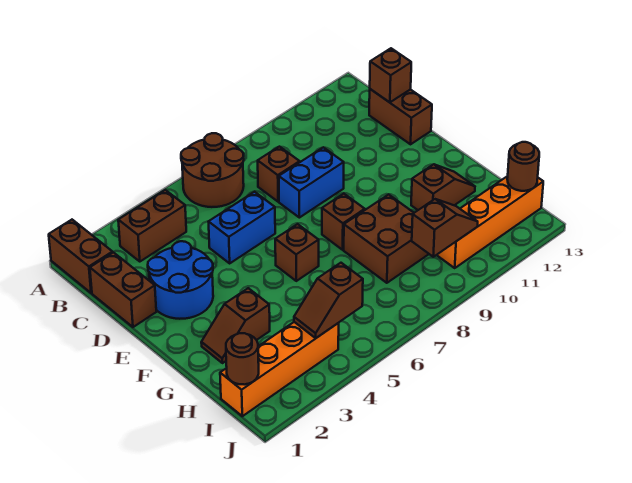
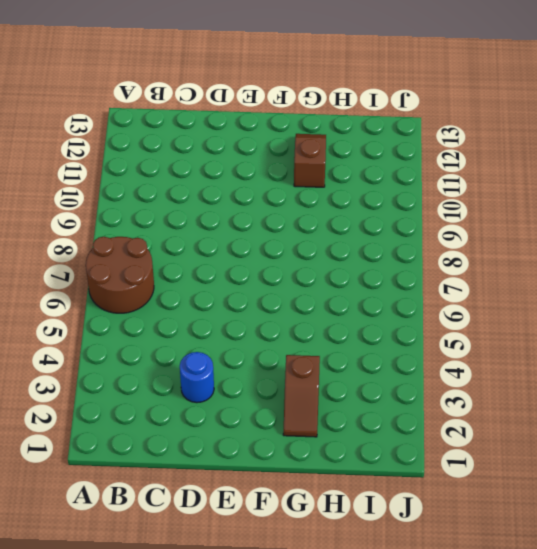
blue 1x1 round brick [180,352,214,403] -> blue 2x2 round brick [148,241,213,319]
none -> brown 1x2 brick [49,220,113,293]
none -> brown 1x2 brick [118,190,186,262]
none -> brown 1x2 brick [90,252,156,327]

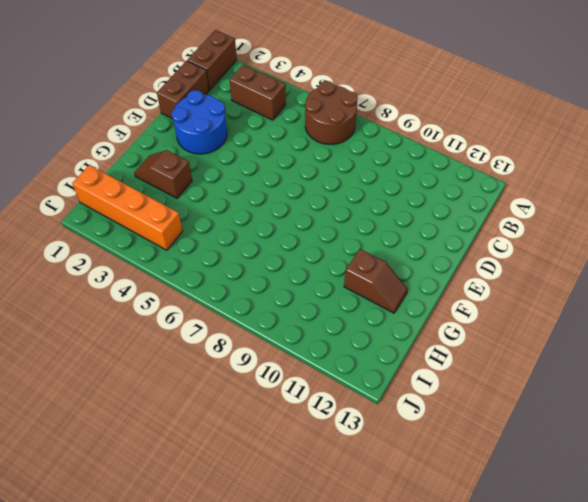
none -> brown 1x1 brick [258,147,300,202]
none -> brown 1x2 brick [369,89,432,144]
none -> blue 1x2 brick [208,192,275,263]

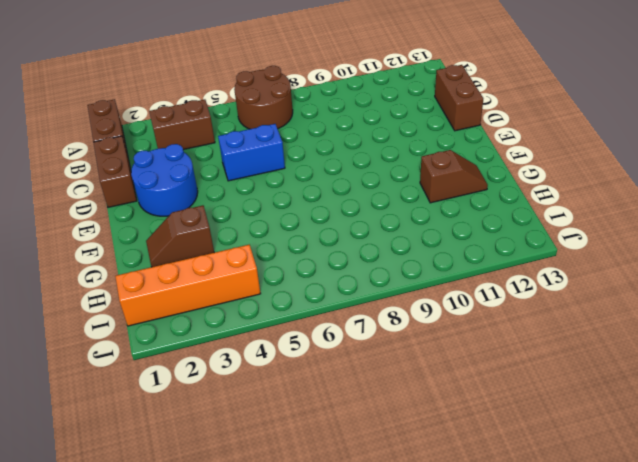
none -> brown 1x1 brick [258,147,300,202]
none -> blue 1x2 brick [279,147,344,218]
none -> brown 1x1 brick [275,224,319,281]

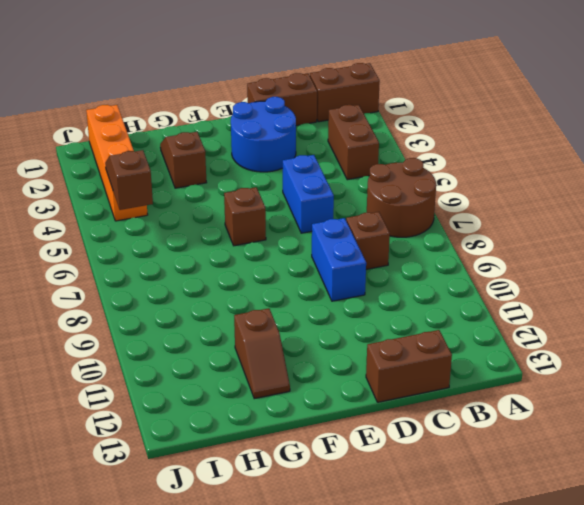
none -> brown 1x1 brick [322,194,365,250]
none -> brown 2x2 brick [344,194,429,283]
none -> orange 1x4 brick [437,176,543,268]

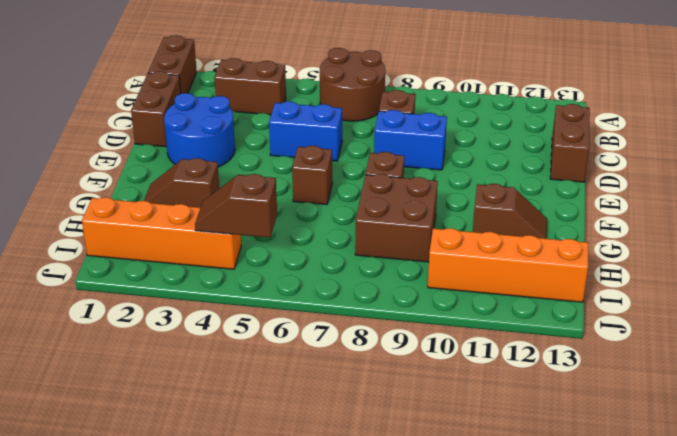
none -> brown 1x1 brick [370,48,411,102]
none -> brown 1x1 round brick [226,333,259,385]
none -> brown 1x2 slope [412,199,478,257]

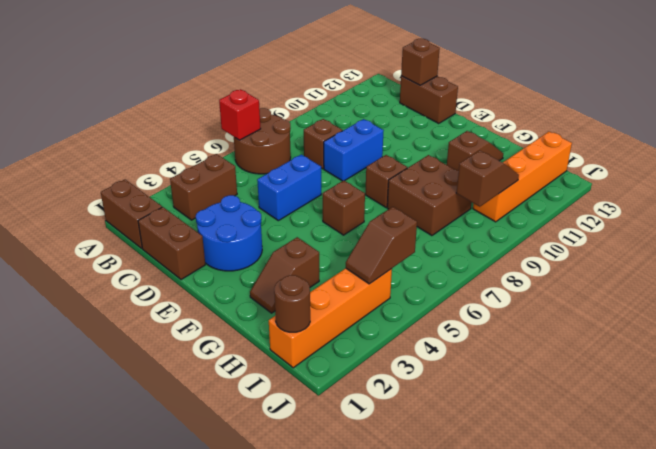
red 1x1 brick [219,89,261,140] -> none
none -> brown 1x1 round brick [507,142,539,191]

